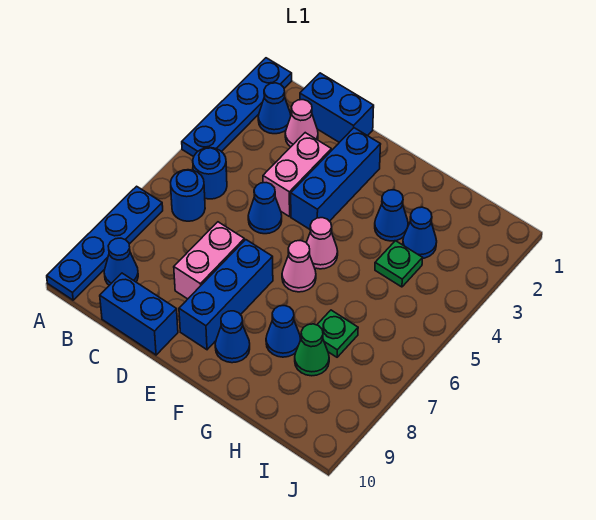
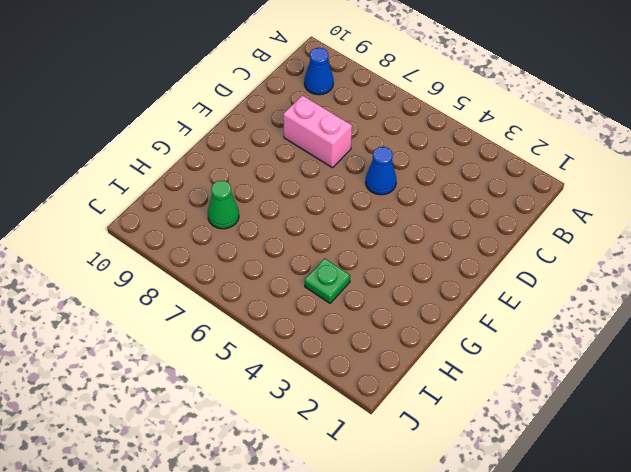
none -> blue 1x4 plate [182,58,292,157]
none -> blue 1x4 plate [47,186,163,300]
none -> blue 1x1 cone [258,83,291,134]

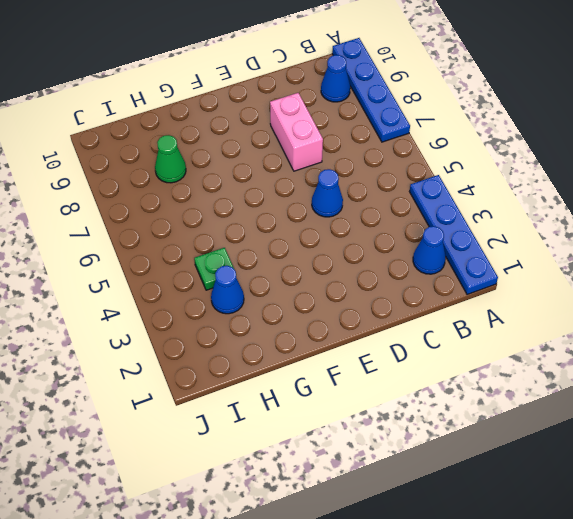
none -> blue 1x1 round brick [193,148,227,199]
none -> blue 1x1 round brick [171,170,205,221]
none -> blue 1x2 brick [300,73,374,142]

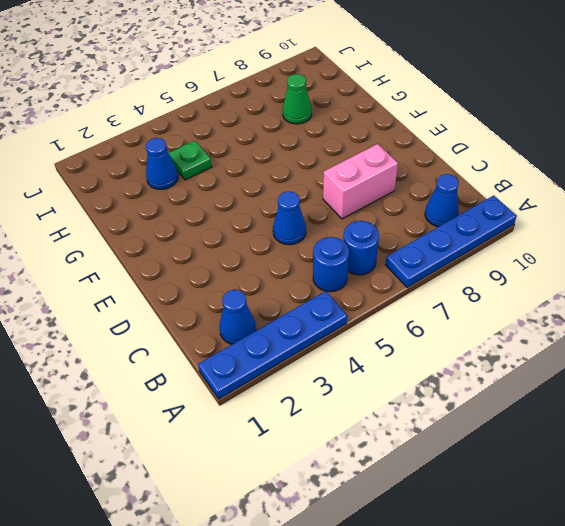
none -> blue 1x2 brick [300,73,374,142]
none -> pink 1x1 cone [285,100,318,147]
none -> blue 1x2 brick [100,273,178,355]

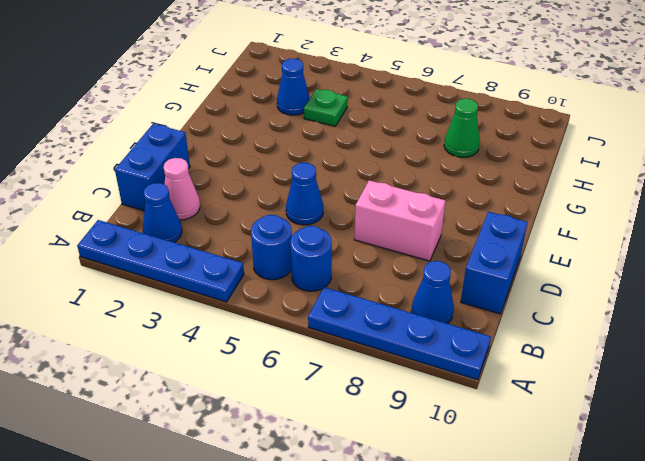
none -> pink 1x2 brick [263,133,331,217]
none -> blue 1x3 brick [291,128,381,229]
none -> blue 1x3 brick [179,240,273,350]

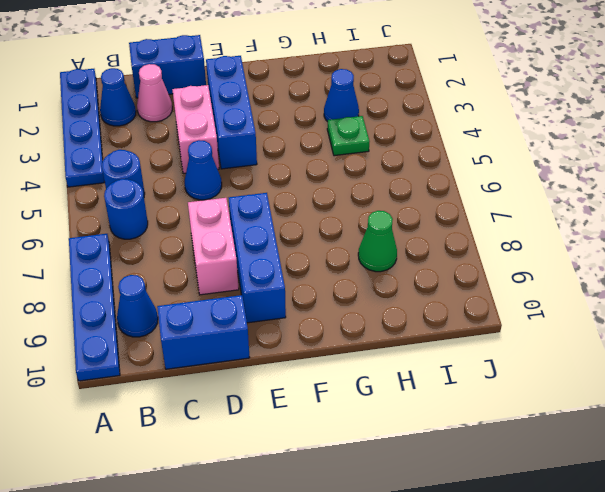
none -> pink 1x1 cone [306,218,338,269]
none -> pink 1x1 cone [282,241,316,292]
none -> blue 1x1 cone [215,311,250,363]

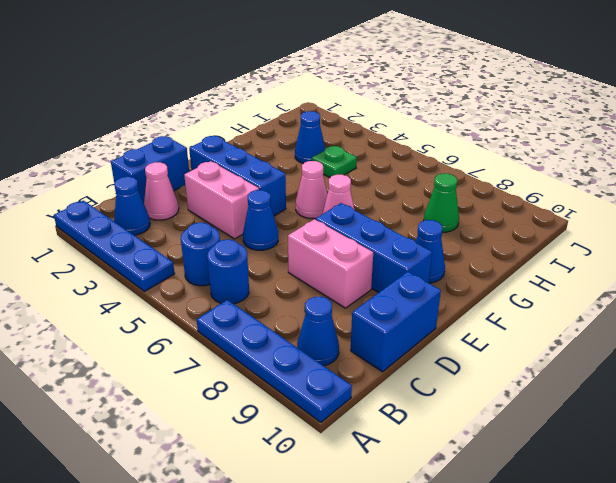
none -> blue 1x1 cone [375,190,408,241]
none -> blue 1x1 cone [266,306,300,357]
none -> green 1x1 plate [317,310,358,357]

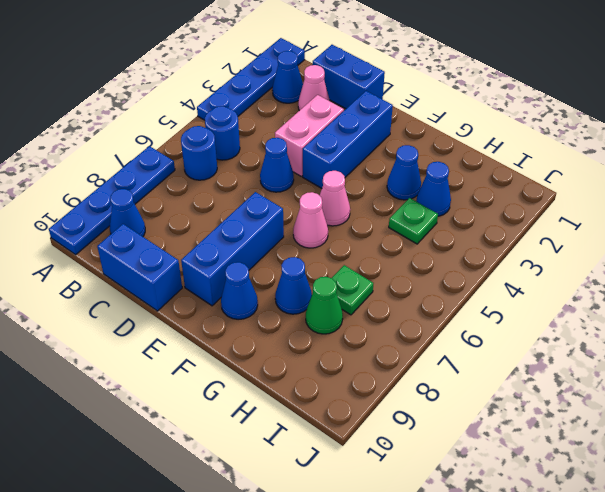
none -> pink 1x2 brick [174,222,244,299]

